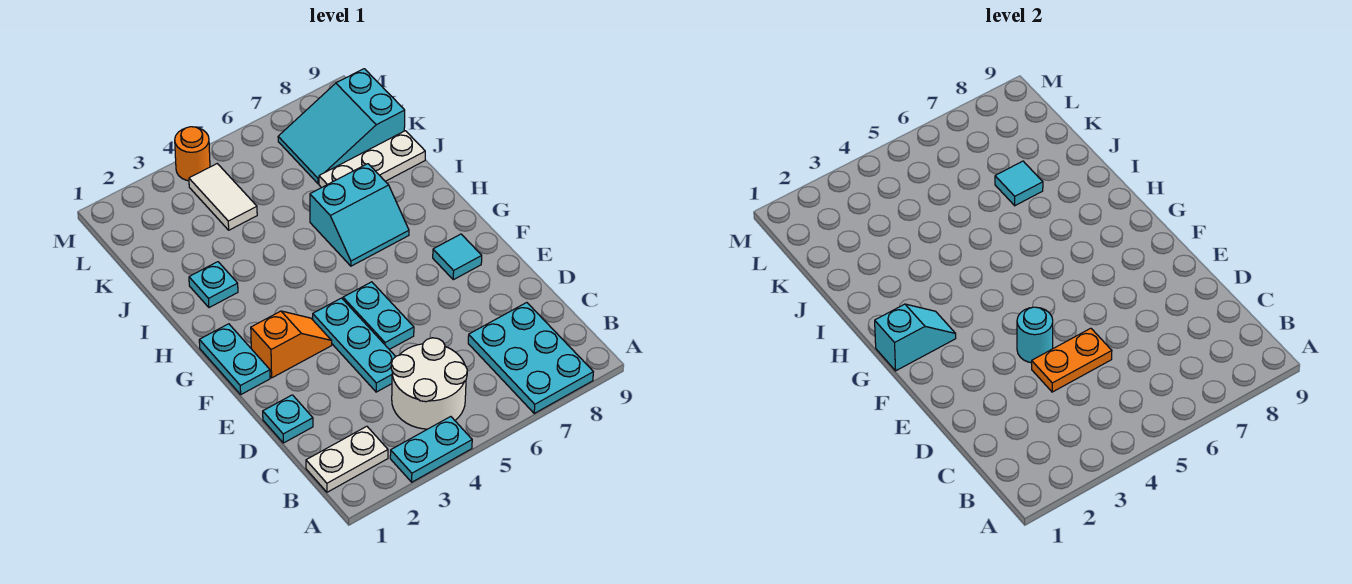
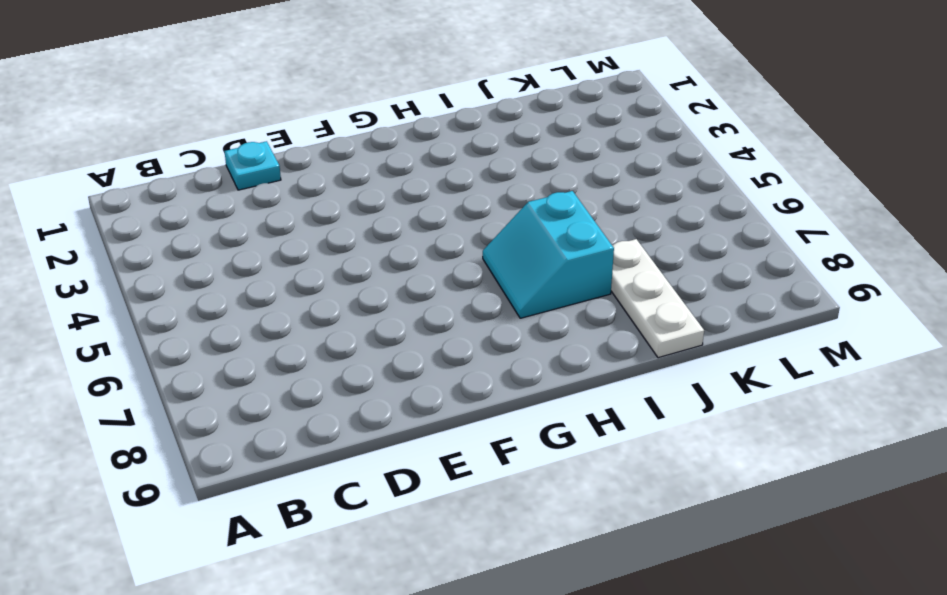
none -> cyan 1x2 plate [390,417,472,482]
none -> cyan 2x3 plate [468,303,593,413]
none -> white 1x2 plate [306,426,388,492]

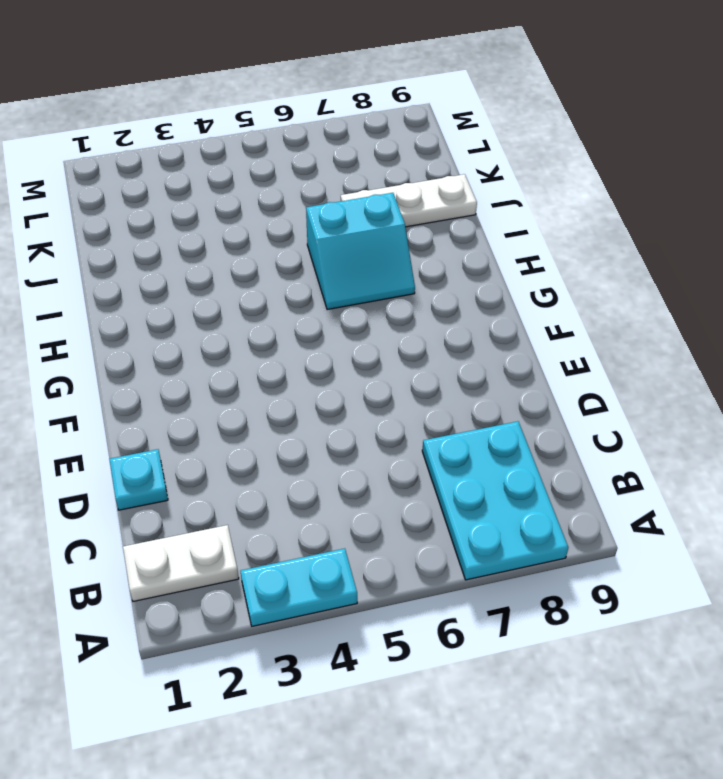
none -> white 2x2 round brick [391,338,467,429]
none -> cyan 1x3 plate [313,298,396,392]
none -> cyan 1x2 plate [343,282,414,349]

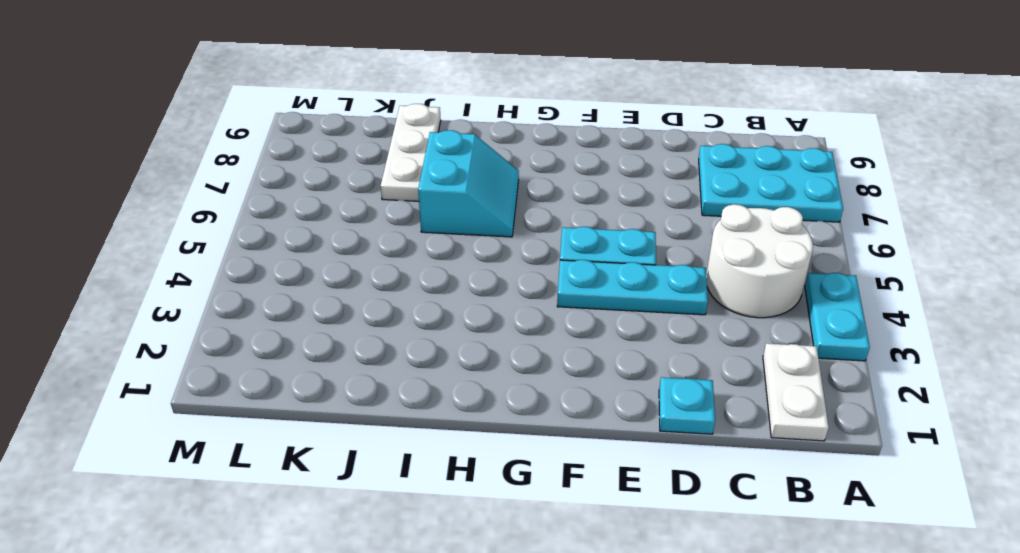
none -> cyan 1x2 plate [199,324,270,394]
none -> orange 1x2 slope [251,311,332,378]
none -> cyan 1x1 tile [433,234,482,280]

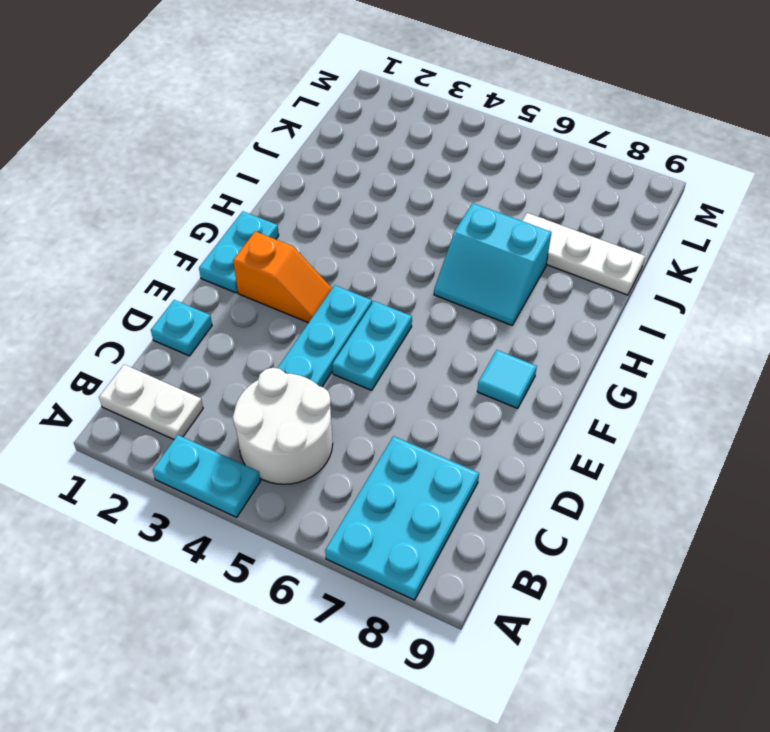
none -> cyan 1x1 plate [189,262,238,308]
none -> white 1x2 tile [189,164,257,230]
none -> cyan 2x3 slope [278,69,405,184]

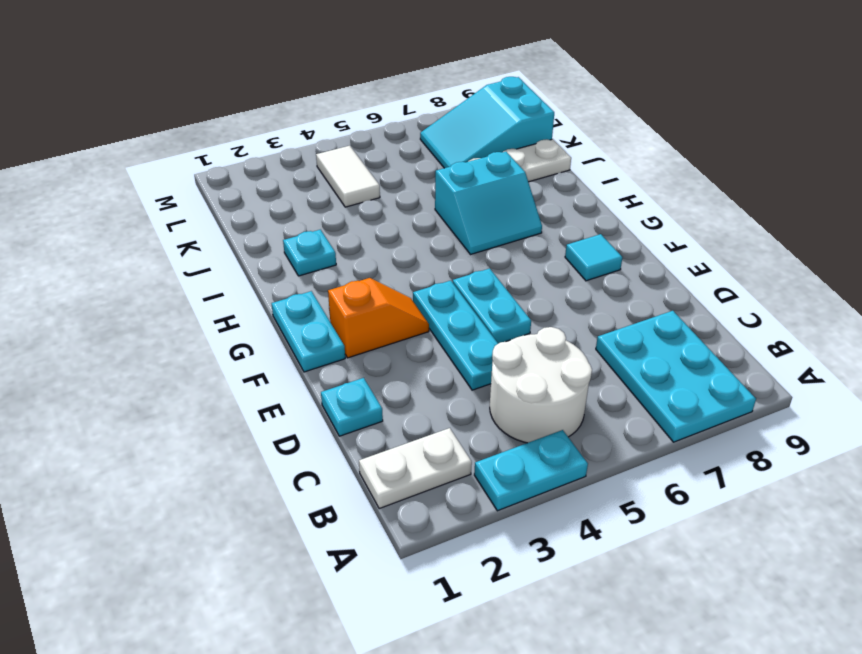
none -> orange 1x1 round brick [175,127,210,181]
none -> orange 1x2 plate [1032,328,1112,392]
none -> cyan 1x1 round brick [1017,307,1053,363]

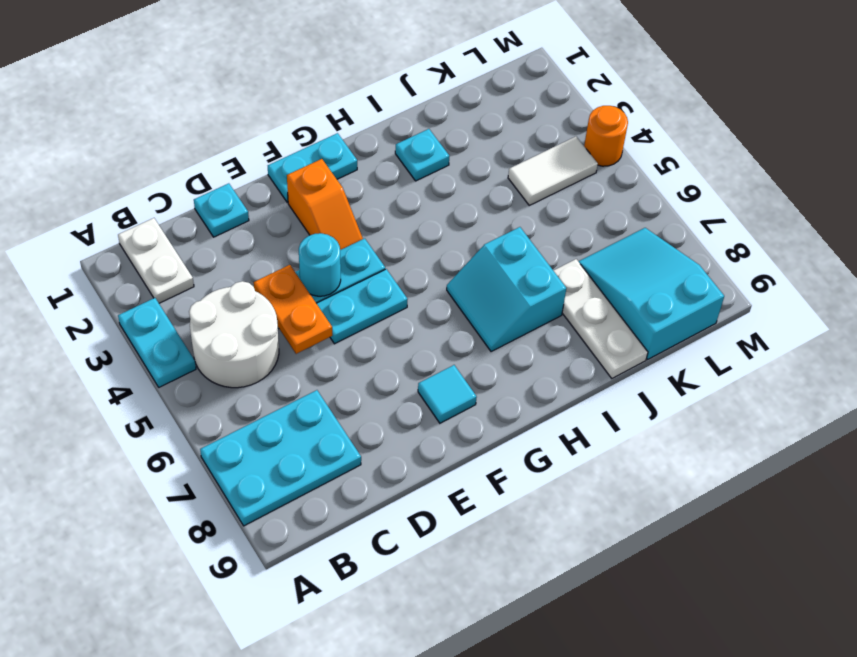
none -> cyan 1x2 slope [875,304,956,371]
none -> cyan 1x1 tile [995,161,1043,206]

